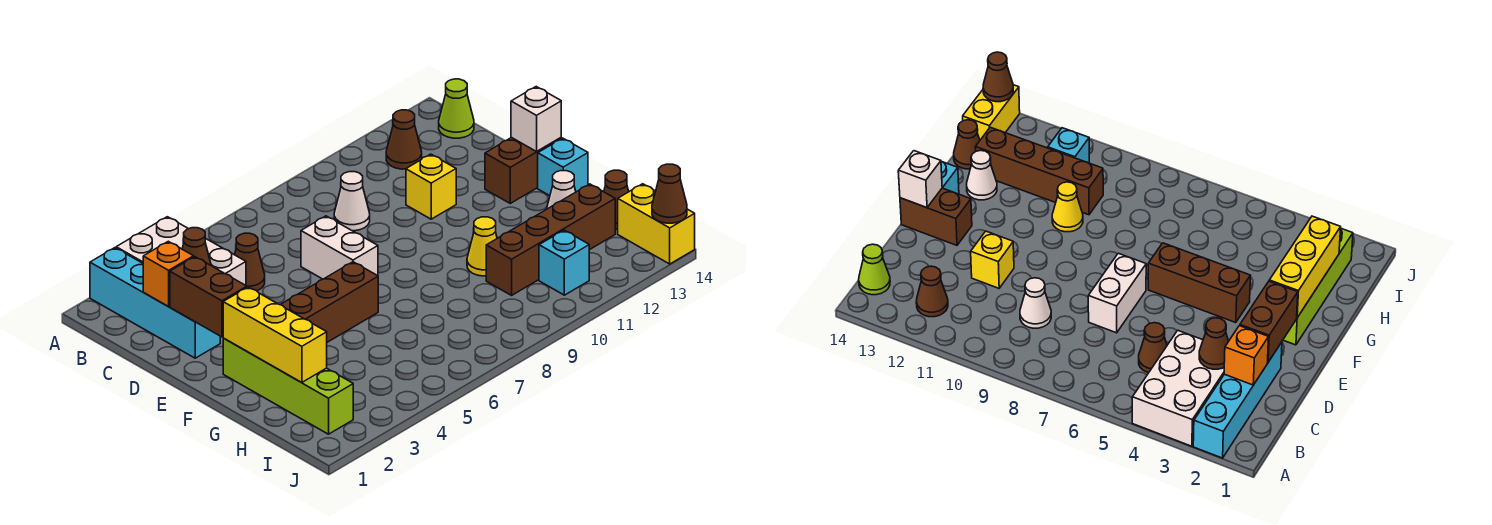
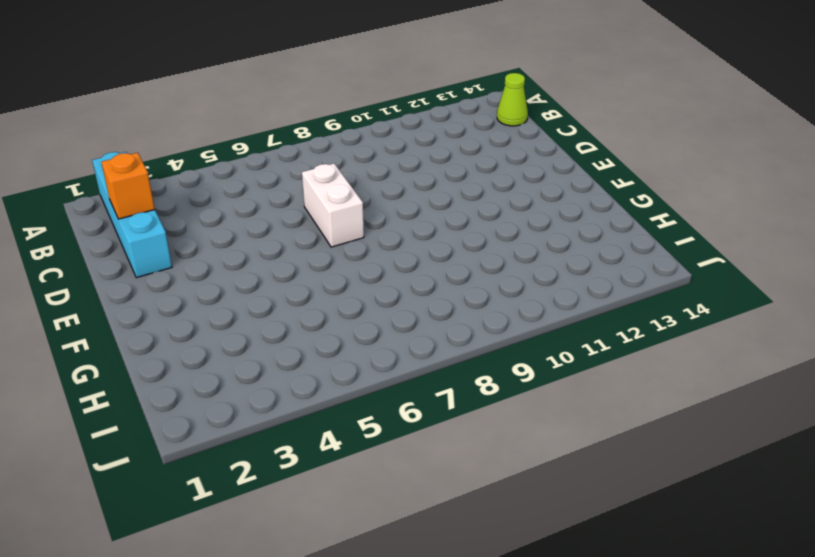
none -> white 2x3 brick [116,217,246,285]
none -> brown 1x1 cone [386,110,422,169]
none -> brown 1x1 cone [235,233,265,291]

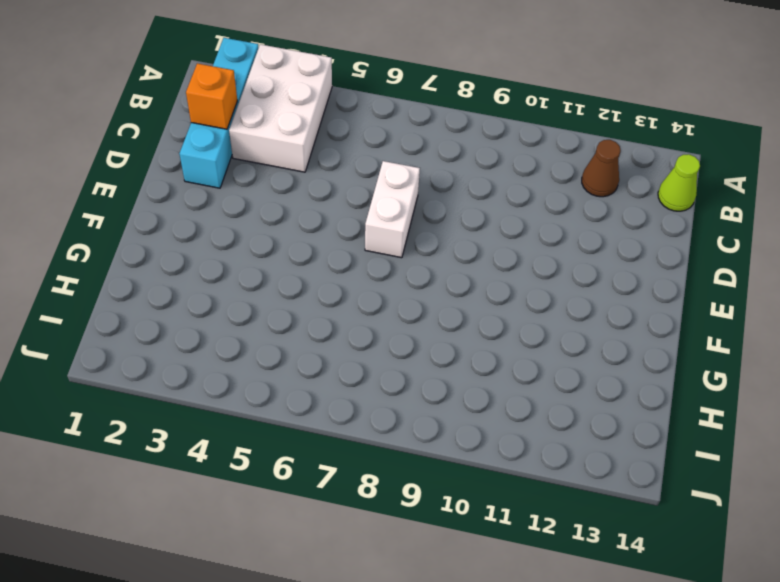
none -> brown 1x1 cone [235,233,265,291]
none -> white 1x1 cone [334,172,370,231]
none -> yellow 1x1 brick [406,154,456,219]

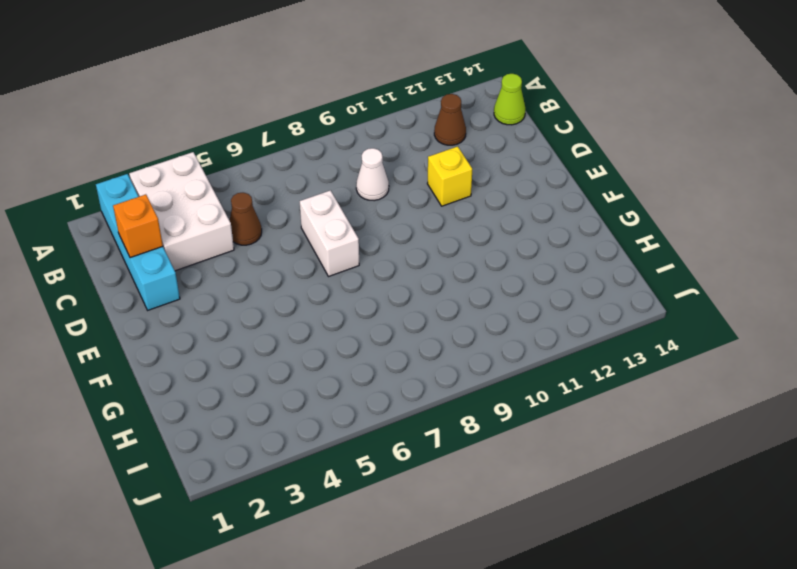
none -> brown 1x2 brick [485,137,561,203]
none -> lime 1x4 brick [223,338,353,434]
none -> brown 1x3 brick [281,262,378,342]

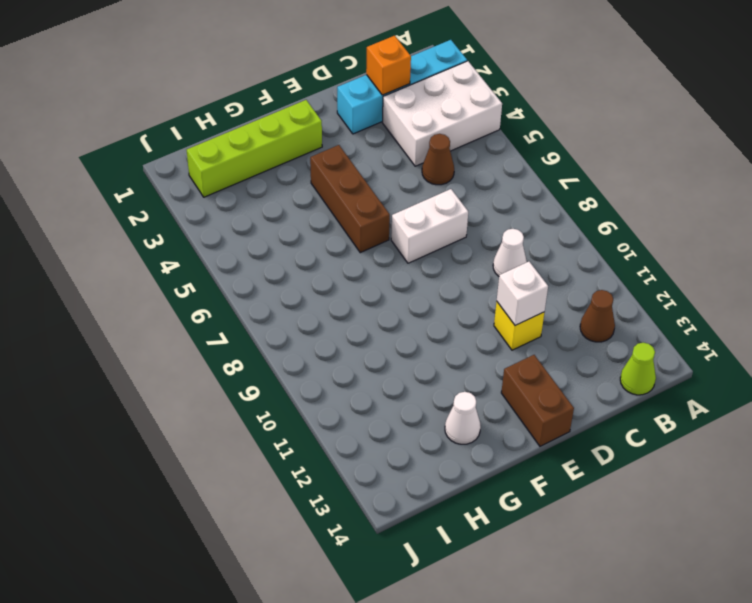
white 1x1 brick [497,262,548,326] -> white 1x1 brick moved to [511,87,561,152]
none -> cyan 1x1 brick [538,138,588,196]
none -> yellow 1x1 cone [467,217,497,276]
none -> brown 1x4 brick [486,184,615,295]

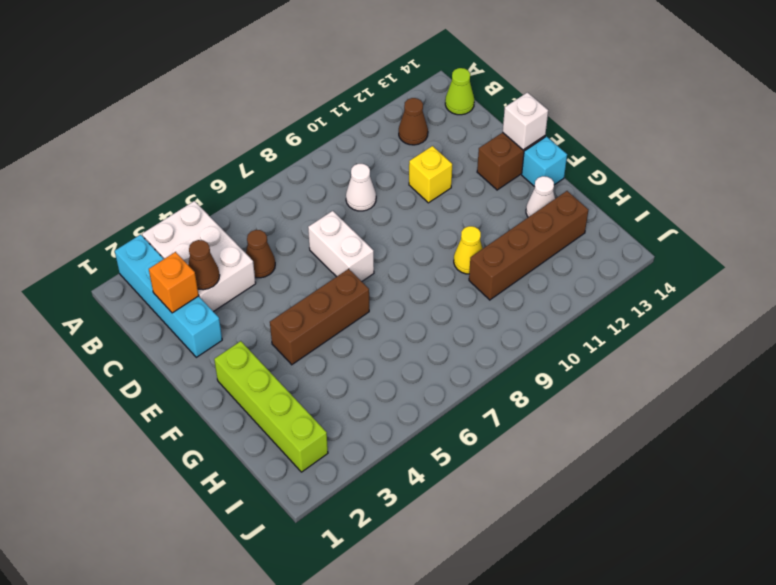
none -> brown 1x1 cone [604,170,629,229]
none -> cyan 1x1 brick [539,230,589,295]
none -> yellow 1x2 brick [618,184,695,264]

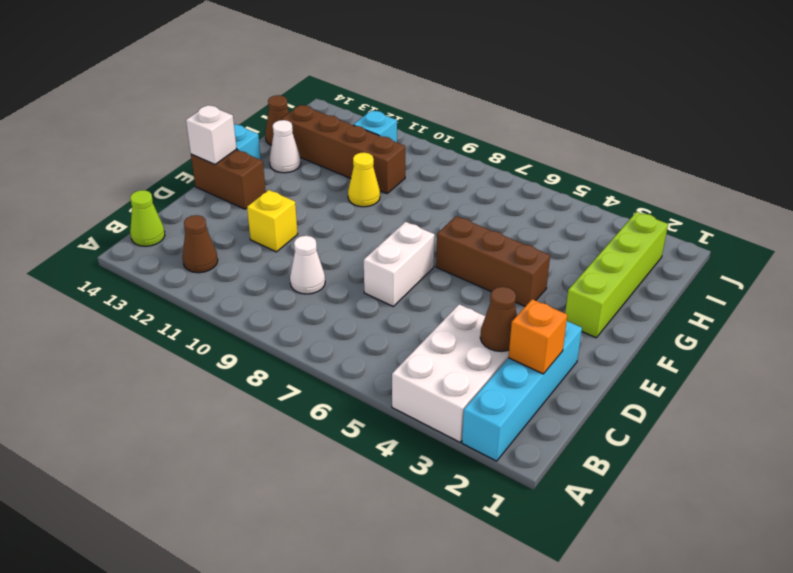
none -> brown 1x1 cone [235,233,265,291]
none -> yellow 1x2 brick [618,184,695,264]
none -> brown 1x2 brick [170,257,247,337]

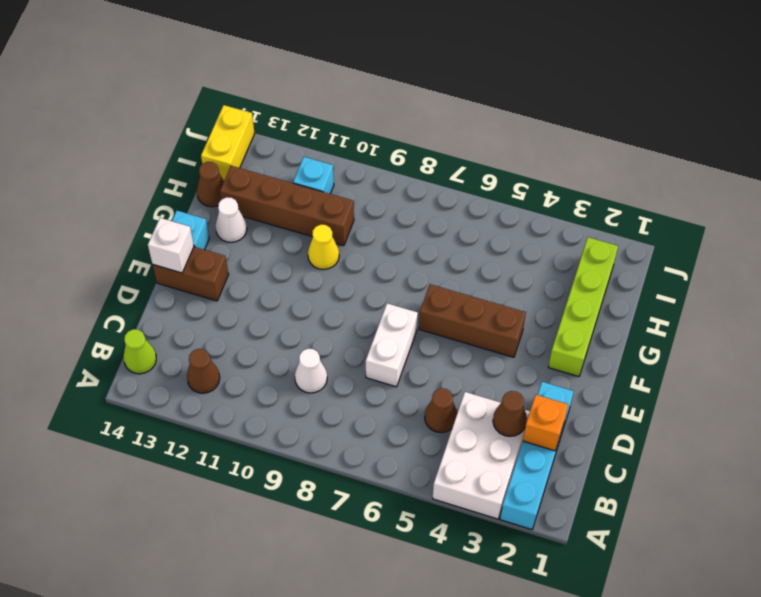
none -> yellow 1x1 brick [406,154,456,219]
none -> brown 1x2 brick [170,257,247,337]
none -> yellow 1x3 brick [223,287,327,383]

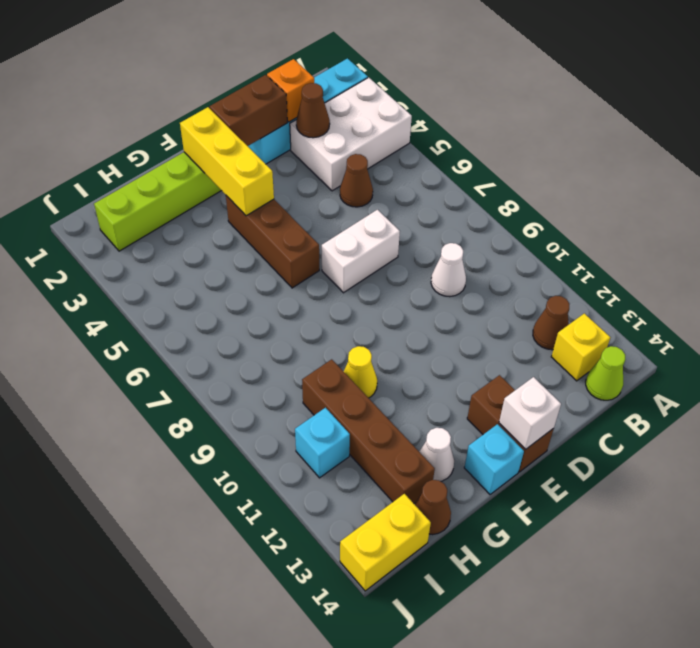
yellow 1x1 brick [551,313,610,381] -> yellow 1x1 brick moved to [406,154,456,219]
yellow 1x3 brick [180,107,274,216] -> yellow 1x3 brick turned to [223,287,327,383]
none -> brown 1x1 cone [652,164,687,223]

